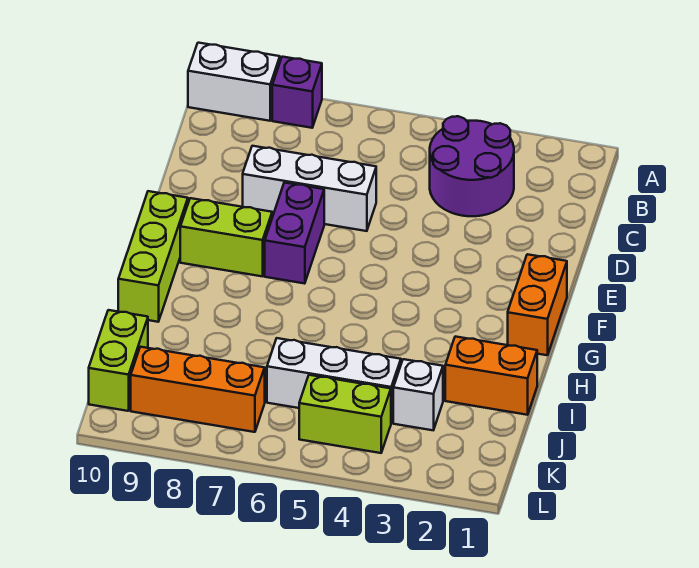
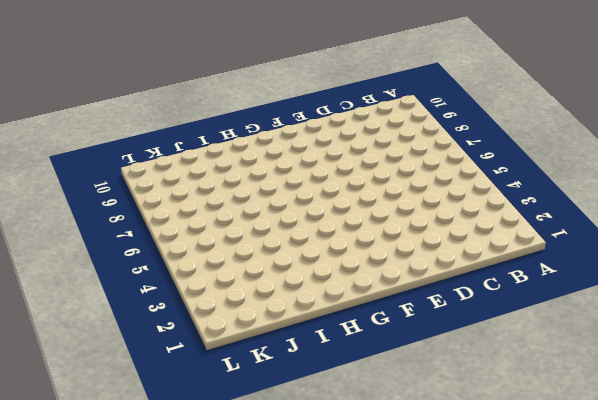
none -> purple 1x1 brick [272,57,322,128]
none -> white 1x2 brick [188,43,280,121]
none -> purple 2x2 round brick [430,116,514,216]

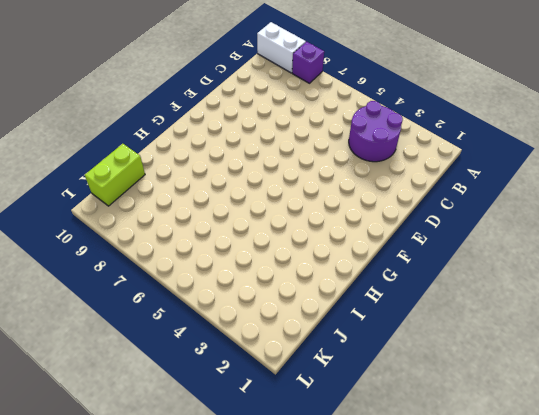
none -> white 1x3 brick [243,146,376,231]
none -> purple 1x2 brick [265,183,324,284]
none -> orange 1x2 brick [508,254,567,355]

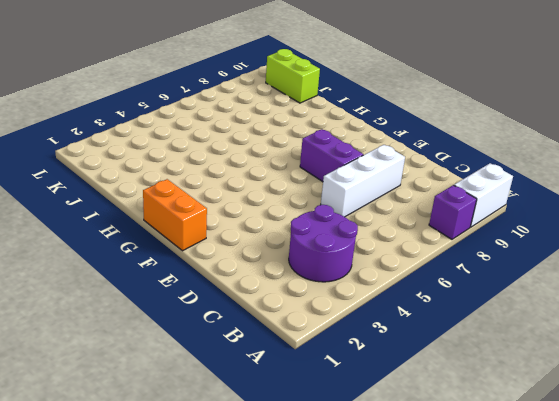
none -> lime 1x2 brick [180,198,272,276]
none -> lime 1x3 brick [118,191,188,322]
none -> orange 1x2 brick [445,337,537,415]

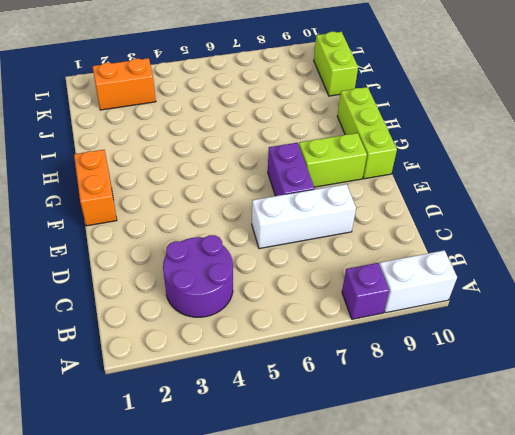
orange 1x2 brick [92,58,156,110] -> orange 1x2 brick moved to [445,337,537,415]
none -> white 1x1 brick [393,359,443,430]
none -> white 1x3 brick [267,338,401,423]
none -> lime 1x2 brick [299,375,391,453]

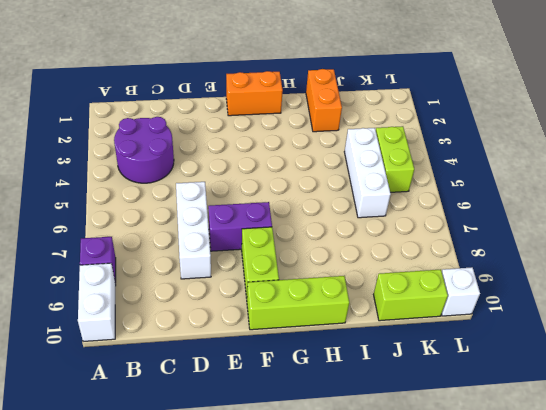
white 1x1 brick [442,267,480,316] -> white 1x1 brick moved to [393,359,443,430]
none -> orange 1x3 brick [131,347,265,432]

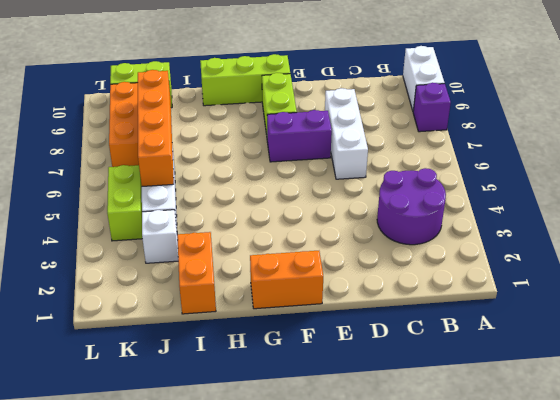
orange 1x4 brick [138,70,174,186] -> none

